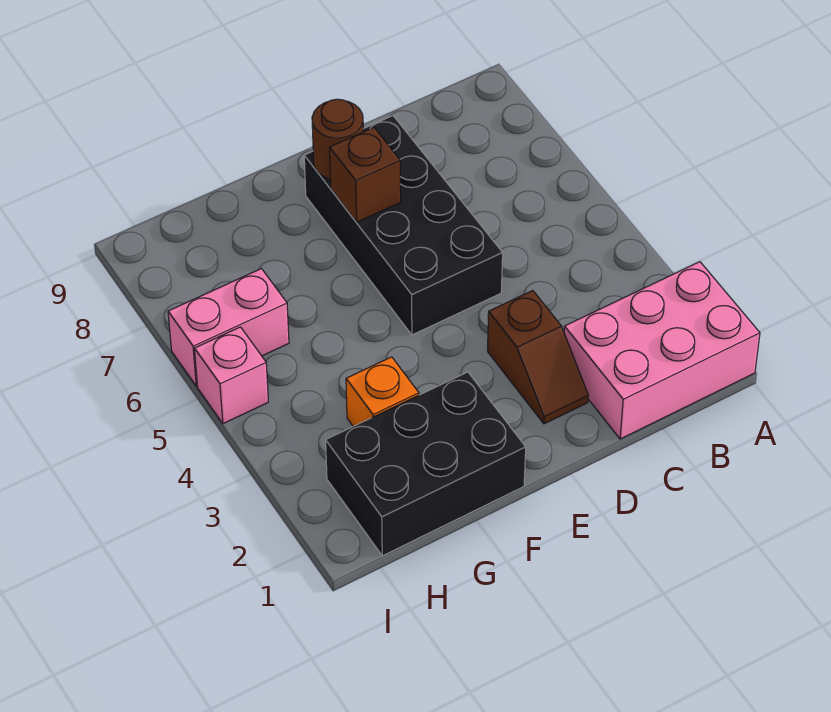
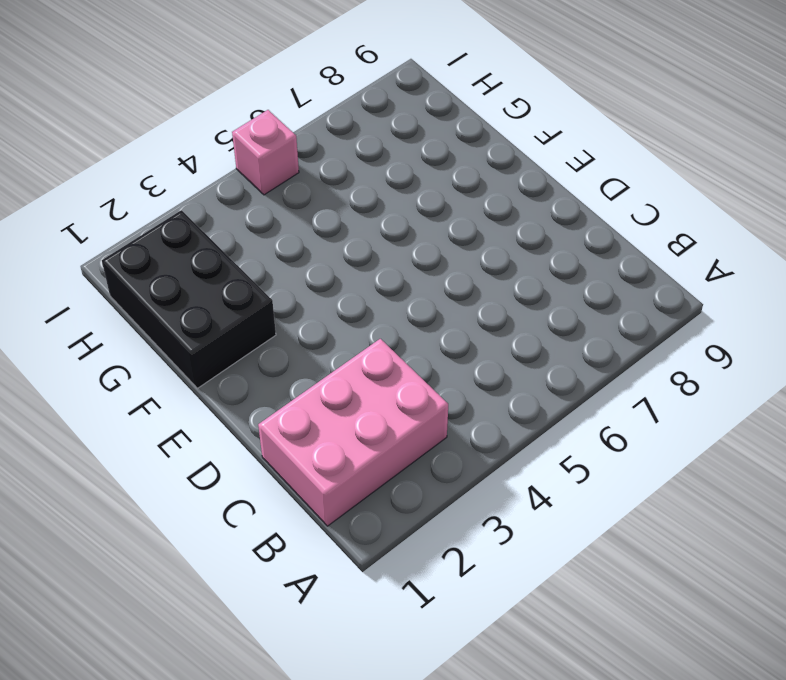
pink 2x3 brick [258,339,448,526] -> pink 2x3 brick turned to [564,262,760,439]
none -> brown 1x2 slope [488,291,588,424]
none -> black 2x4 brick [304,116,503,335]

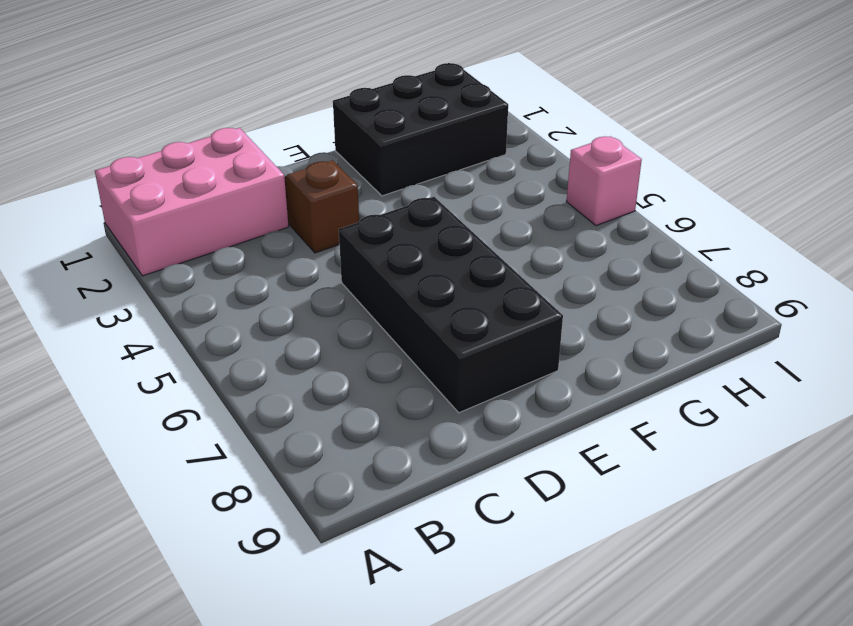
none -> orange 1x1 brick [346,357,419,426]
none -> pink 1x2 brick [168,269,289,386]

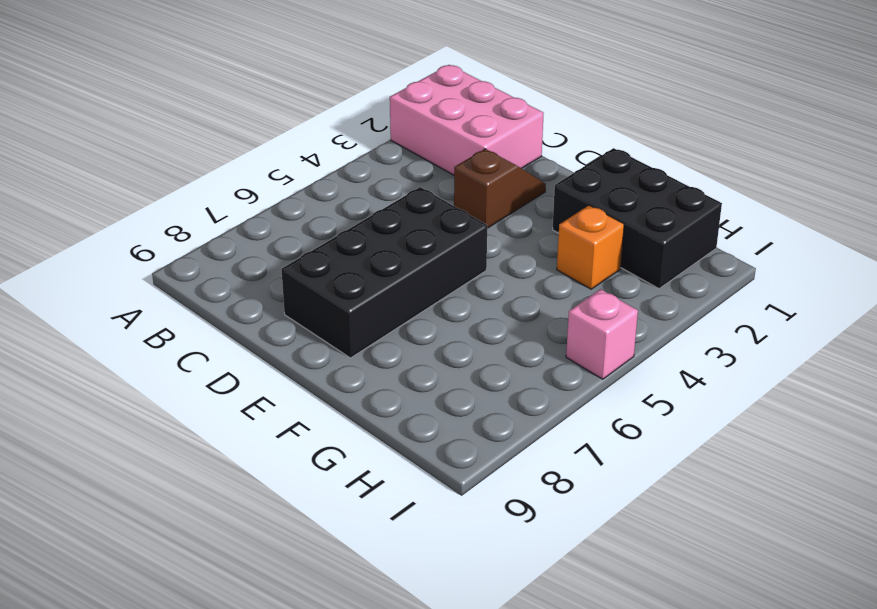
none -> pink 1x2 brick [168,269,289,386]
none -> brown 1x1 brick [330,127,401,222]

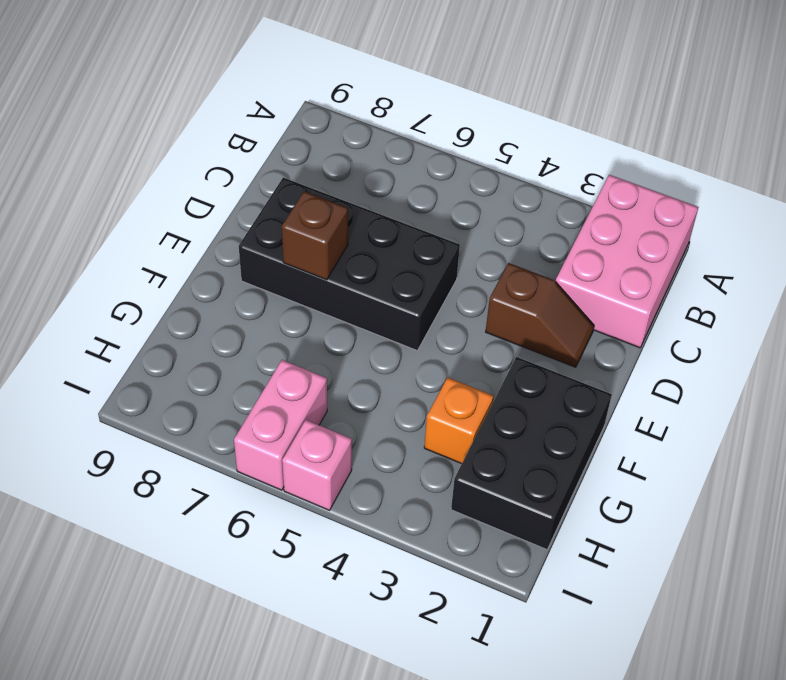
none -> brown 1x1 round brick [312,99,363,179]

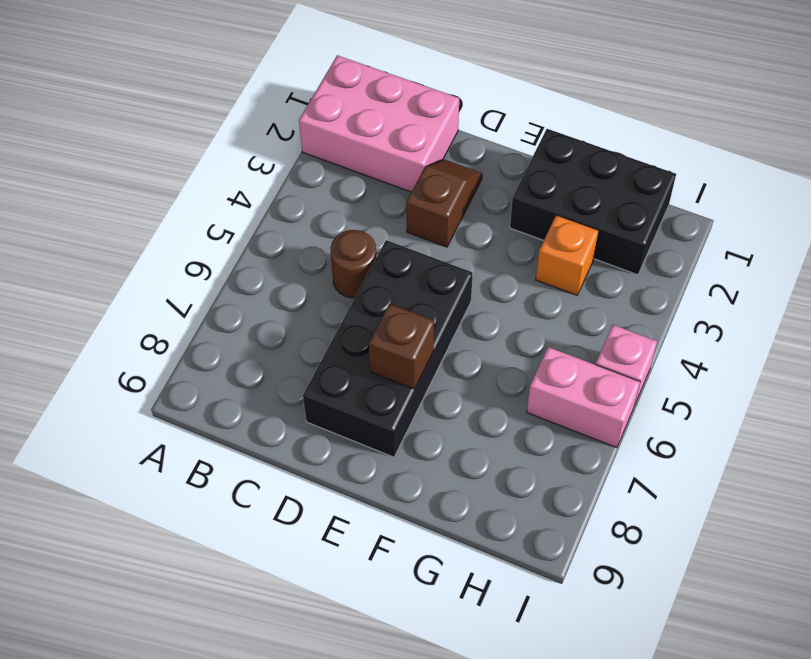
brown 1x1 round brick [330,230,376,298] -> brown 1x1 round brick moved to [312,99,363,179]

